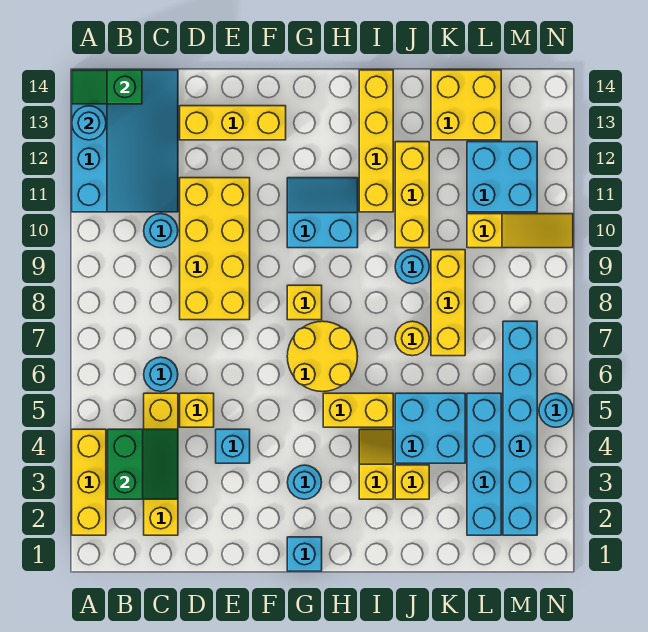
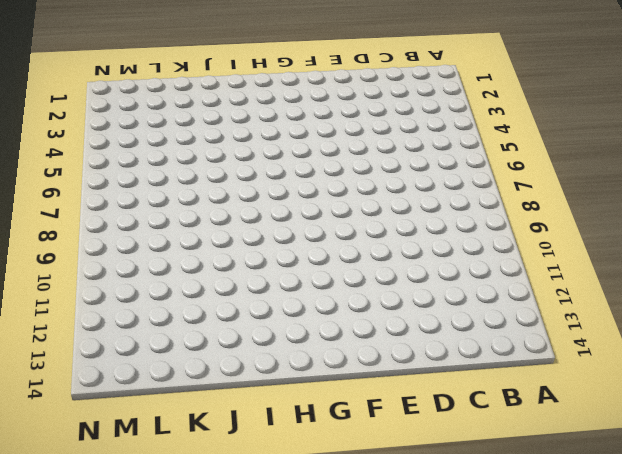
none -> yellow 1x3 brick [72,429,106,535]
none -> cyan 3x4 slope [72,70,178,212]
none -> yellow 1x4 brick [144,393,178,535]
none -> cyan 1x1 round brick [144,357,178,392]

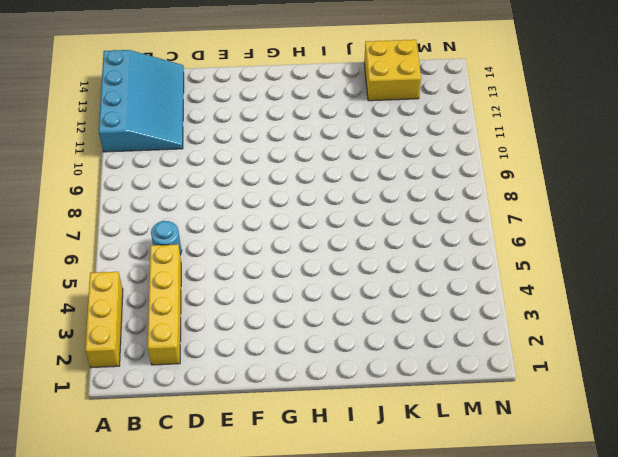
none -> cyan 1x1 round brick [144,214,178,248]
none -> yellow 1x1 brick [180,393,214,427]
none -> yellow 2x4 brick [180,178,250,320]
none -> yellow 1x3 brick [180,106,286,140]

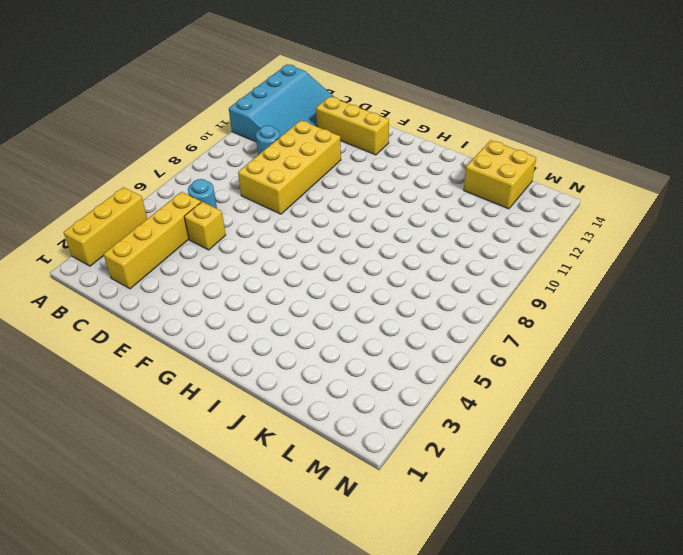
none -> cyan 1x1 brick [216,429,250,463]
none -> cyan 1x1 brick [287,537,322,571]
none -> cyan 1x1 round brick [287,465,322,499]
none -> yellow 2x2 round brick [287,321,358,392]

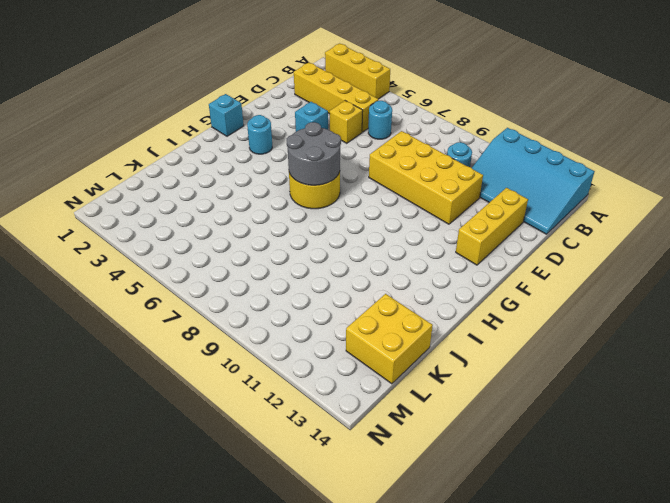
grey 2x2 round brick [287,122,341,185] -> none
none -> yellow 1x1 brick [287,285,322,320]
none -> cyan 2x2 slope [287,178,358,248]
none -> yellow 1x2 brick [323,393,393,427]
none -> yellow 1x2 slope [359,429,393,499]

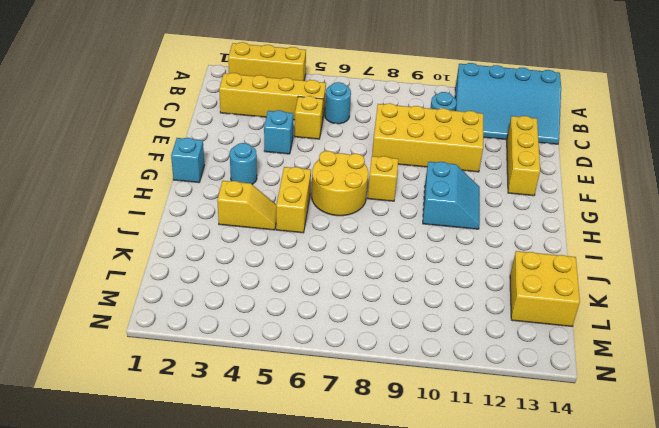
none -> yellow 1x4 brick [359,70,393,212]
none -> yellow 1x1 brick [395,465,429,499]
none -> cyan 2x2 brick [395,393,465,463]
none -> yellow 1x1 round brick [395,321,429,356]

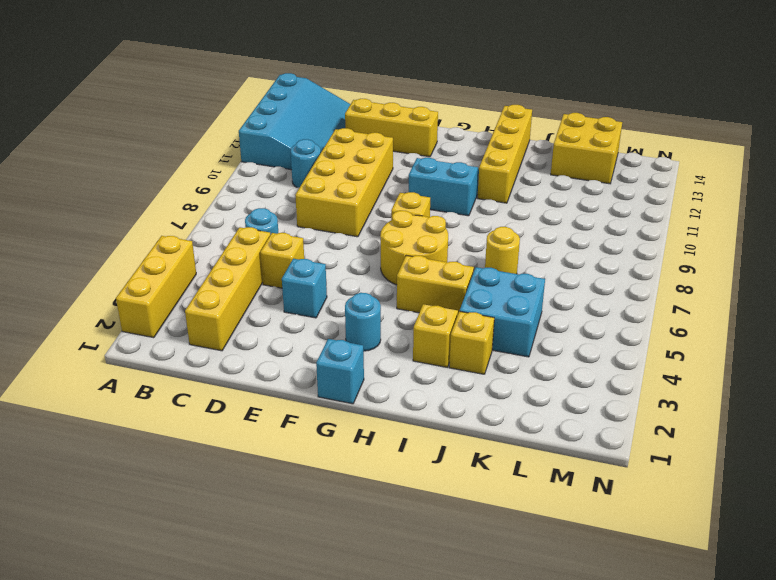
none -> cyan 1x1 round brick [395,250,429,284]
none -> yellow 1x3 brick [395,142,429,248]
none -> yellow 1x3 brick [431,250,465,356]
none -> cyan 1x4 brick [467,393,501,535]

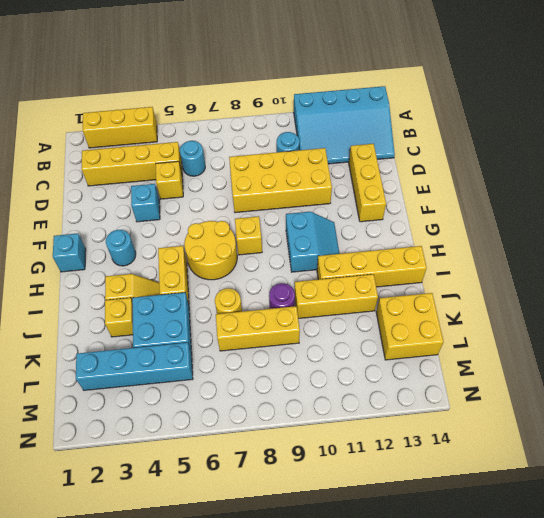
purple 1x1 round brick [269,283,295,309] -> cyan 1x1 round brick [395,250,429,284]
none -> yellow 1x3 slope [467,214,573,248]
none -> cyan 2x2 brick [467,142,537,212]
none -> cyan 1x6 brick [503,321,537,535]
none -> cyan 1x1 round brick [539,393,573,427]

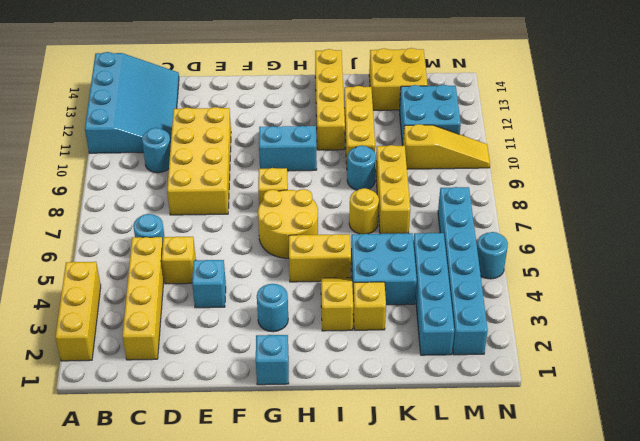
none -> yellow 1x3 brick [180,106,286,140]
none -> cyan 1x1 round brick [72,106,106,140]
none -> green 1x2 slope [72,70,142,104]
none -> green 2x2 slope [108,429,178,499]

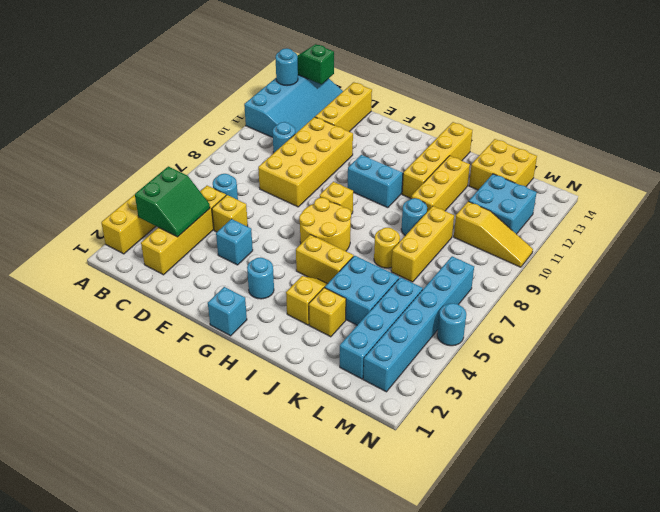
yellow 1x3 brick [315,82,372,132] -> yellow 1x3 brick turned to [180,106,286,140]

